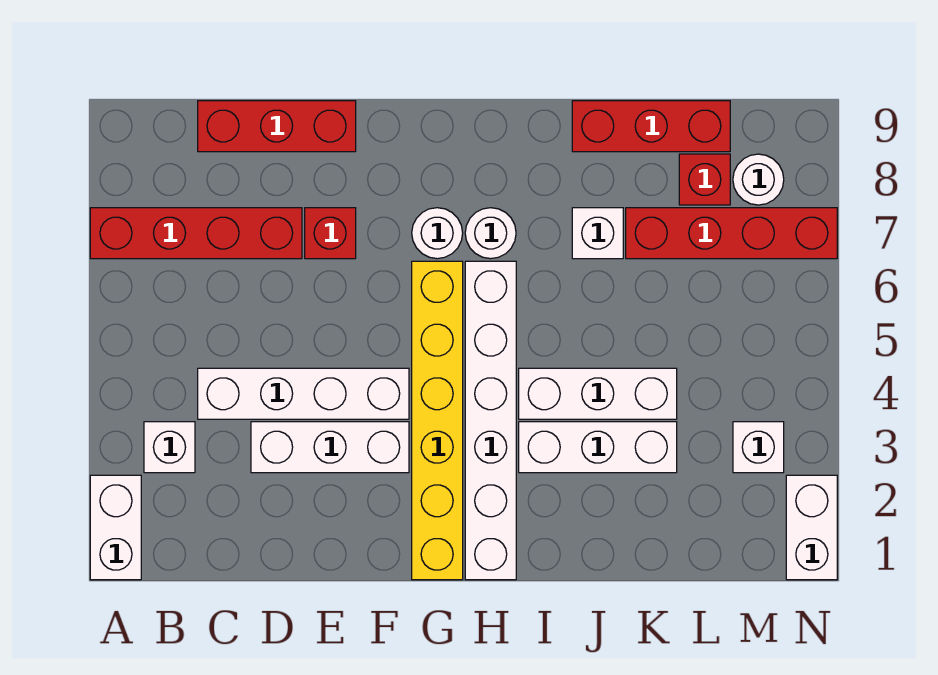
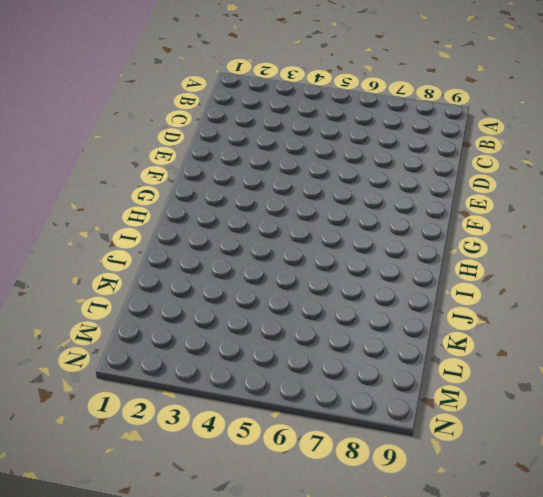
none -> white 1x2 brick [90,475,141,580]
none -> red 1x4 brick [90,208,302,259]
none -> white 1x1 brick [144,422,195,473]

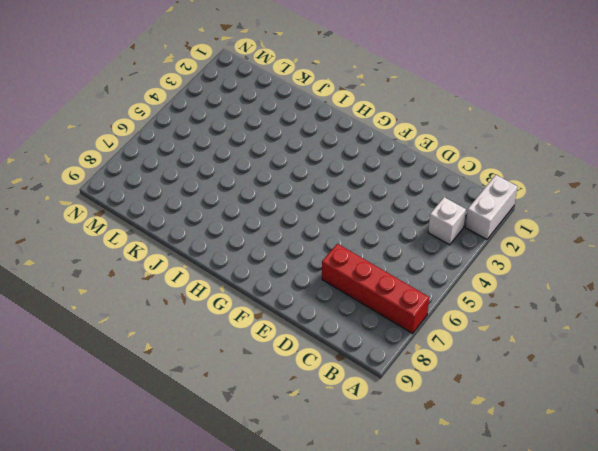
none -> white 1x4 brick [198,368,409,419]
none -> red 1x3 brick [198,101,356,152]
none -> white 1x3 brick [251,422,409,473]

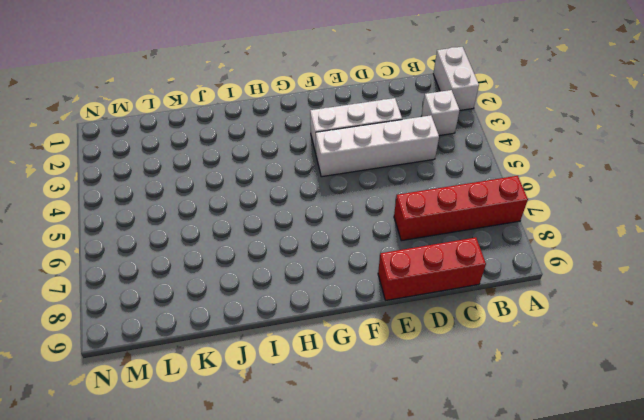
none -> red 1x1 brick [305,208,356,259]
none -> yellow 1x6 brick [412,261,463,580]
none -> white 1x1 round brick [412,208,463,259]

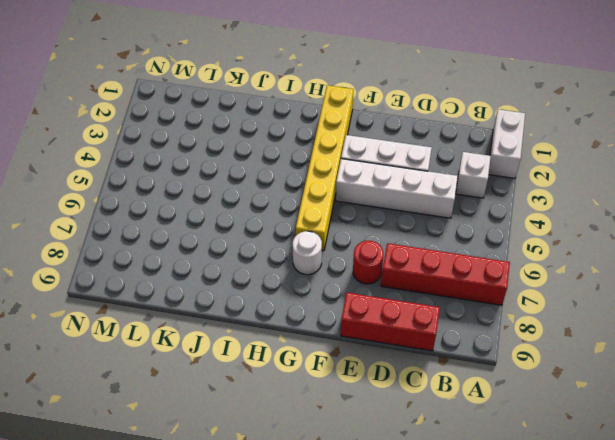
red 1x1 round brick [353,241,383,284] -> red 1x1 brick [305,208,356,259]
none -> white 1x6 brick [465,261,516,580]
none -> white 1x1 round brick [465,208,516,259]
none -> white 1x3 brick [519,422,677,473]

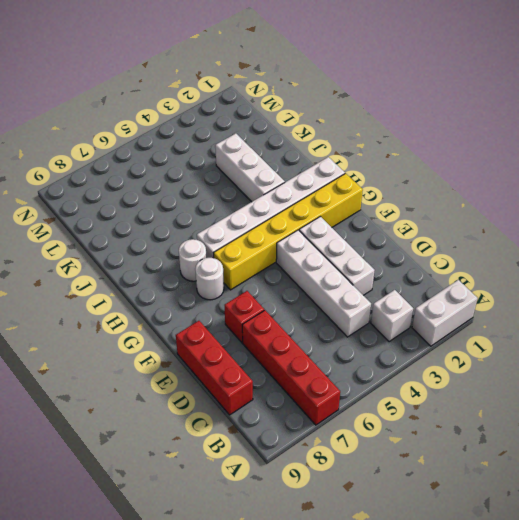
none -> white 1x3 brick [519,368,677,419]
none -> white 1x1 brick [572,208,623,259]
none -> red 1x3 brick [572,101,730,152]

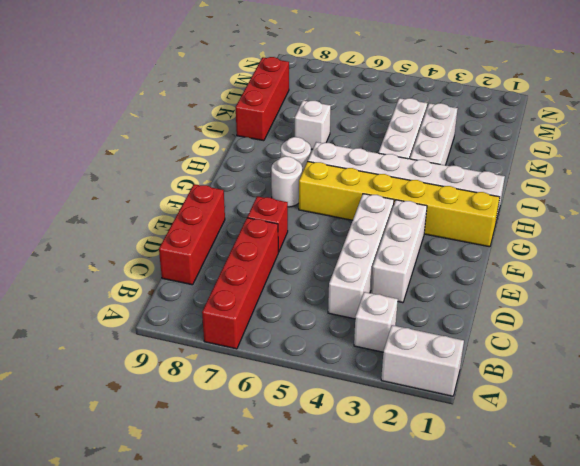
none -> red 1x4 brick [626,208,837,259]
none -> red 1x1 brick [679,154,730,205]
none -> white 1x1 brick [733,422,784,473]

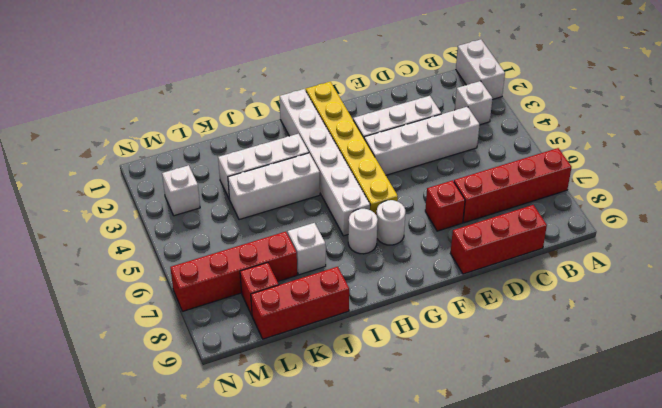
none -> white 1x1 round brick [733,154,784,205]
none -> white 1x2 brick [786,475,837,580]

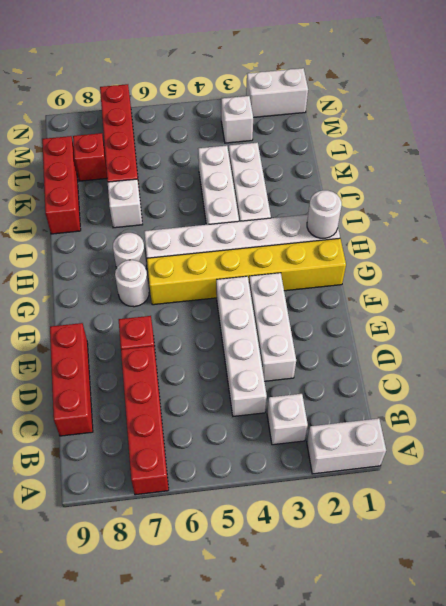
white 1x1 round brick [307,190,342,238] -> white 1x1 round brick moved to [733,154,784,205]

